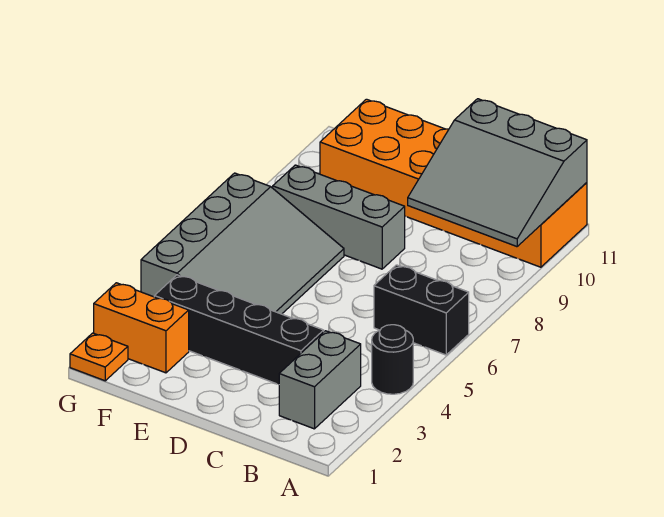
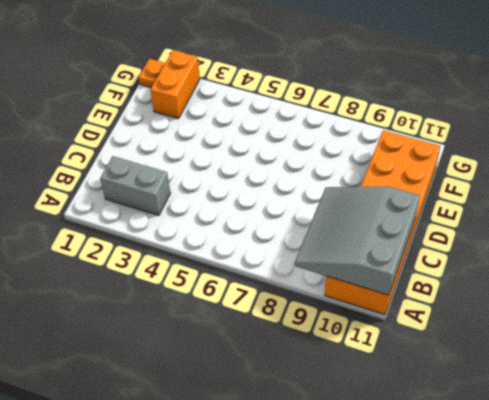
none -> black 1x1 round brick [372,325,413,394]
none -> black 1x2 brick [374,265,469,355]

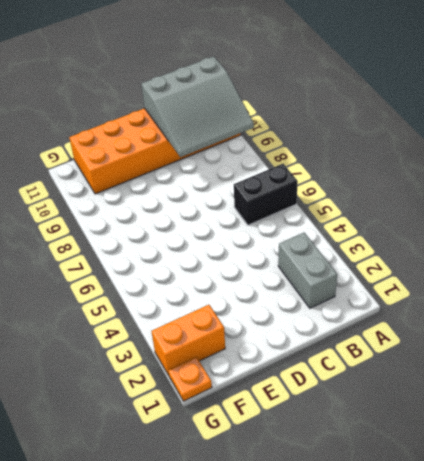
none -> black 1x1 round brick [372,325,413,394]
none -> black 1x4 brick [154,275,324,384]

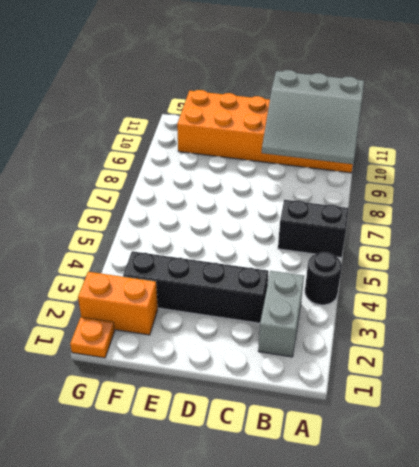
none -> grey 1x3 brick [273,165,405,269]
none -> grey 3x4 slope [141,173,344,314]

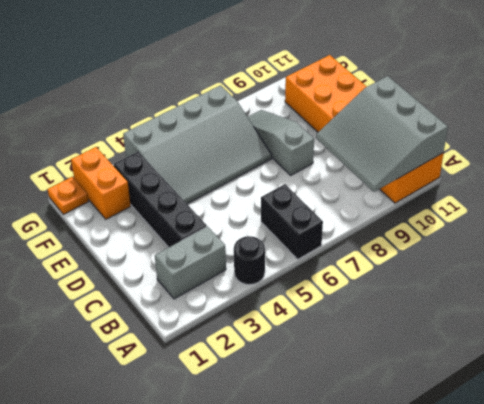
grey 1x3 slope [248,110,314,175] -> grey 1x3 brick [273,165,405,269]

